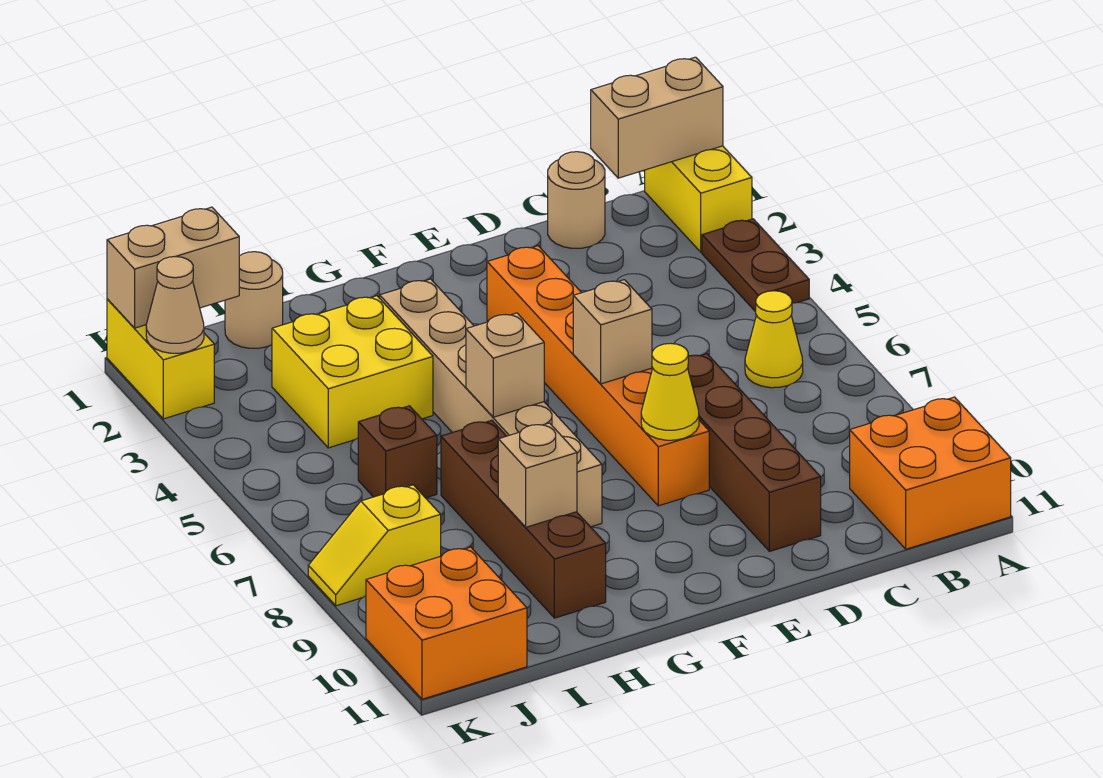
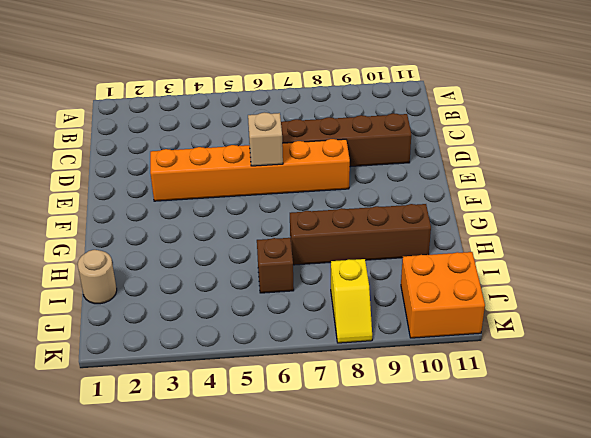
none -> yellow 1x2 brick [645,146,752,252]
none -> brown 1x2 plate [702,219,809,312]
none -> orange 2x2 brick [850,397,1011,549]

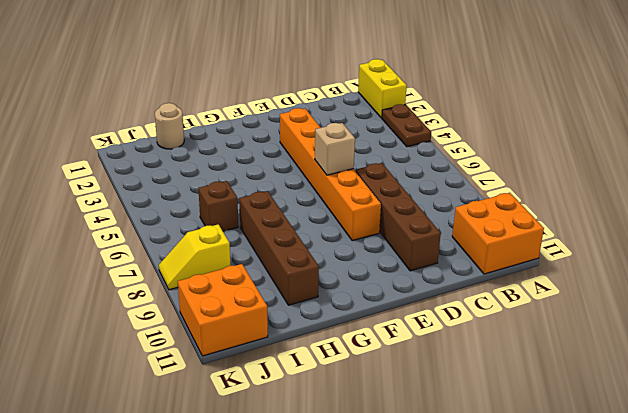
none -> yellow 1x1 cone [745,291,803,388]
none -> tan 1x1 round brick [548,152,605,248]
none -> tan 1x6 brick [380,279,602,527]

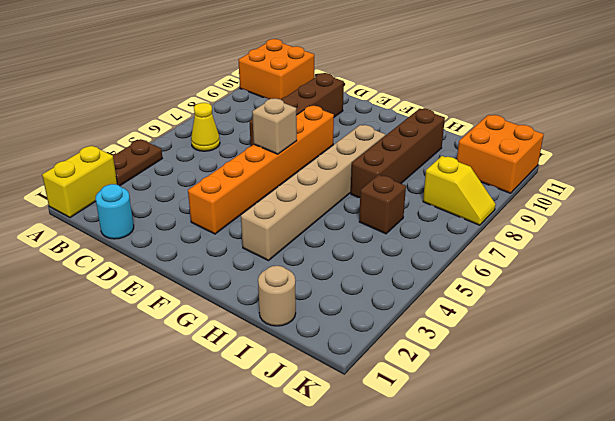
cyan 1x1 round brick [96,184,134,239] -> tan 1x1 round brick [548,152,605,248]
none -> yellow 2x2 brick [272,296,433,448]
none -> yellow 1x2 brick [107,299,214,419]
none -> tan 1x2 brick [591,57,723,178]

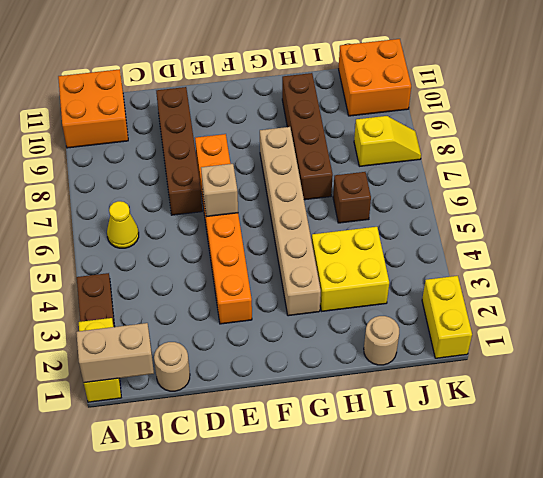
none -> yellow 1x1 cone [641,343,699,440]
none -> tan 1x1 brick [466,313,544,417]
none -> tan 1x1 brick [498,423,577,527]

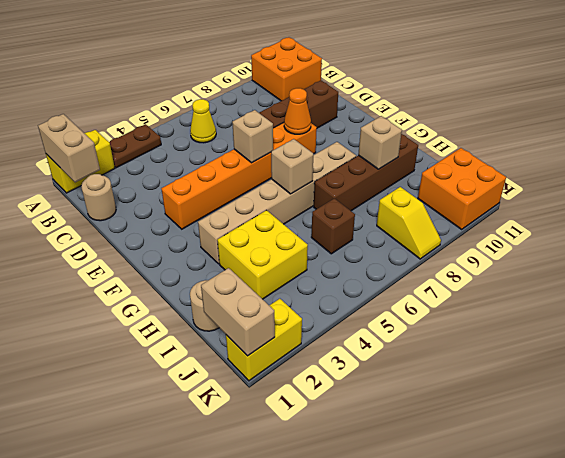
orange 1x1 cone [284,88,311,134] -> yellow 1x1 cone [641,343,699,440]
none -> tan 1x1 cone [146,257,204,353]

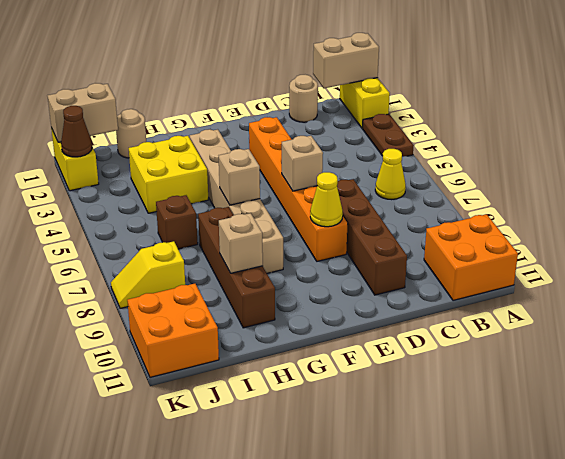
brown 1x1 cone [61,106,92,157] -> tan 1x1 cone [146,257,204,353]

